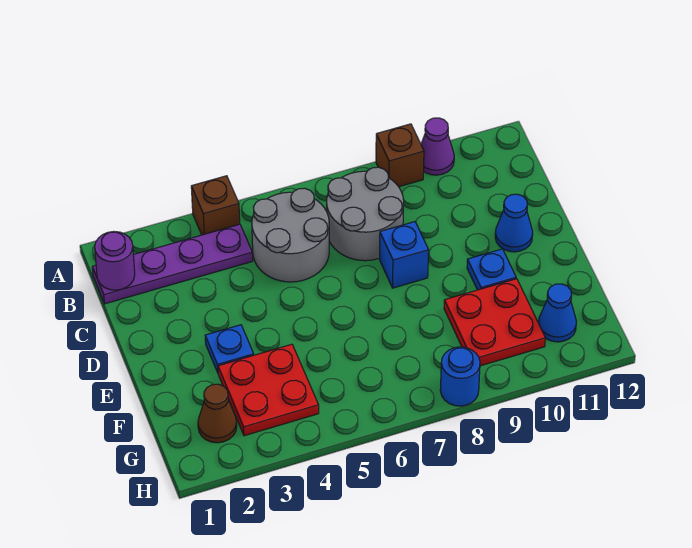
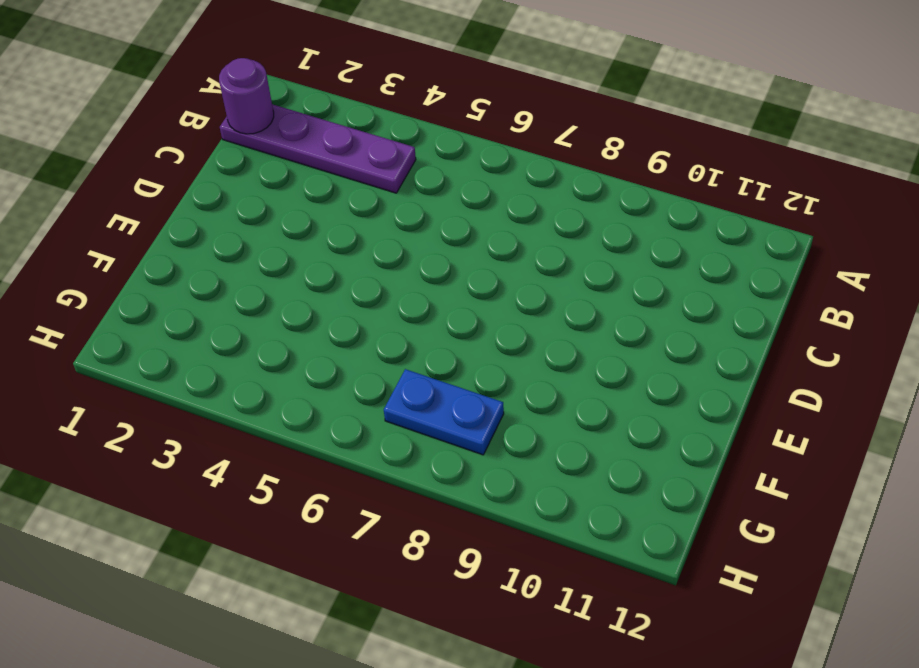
blue 1x2 plate [384,369,504,455] -> none
none -> brown 1x1 brick [191,176,240,235]
none -> brown 1x1 brick [376,124,424,187]
none -> purple 1x1 cone [421,118,454,175]

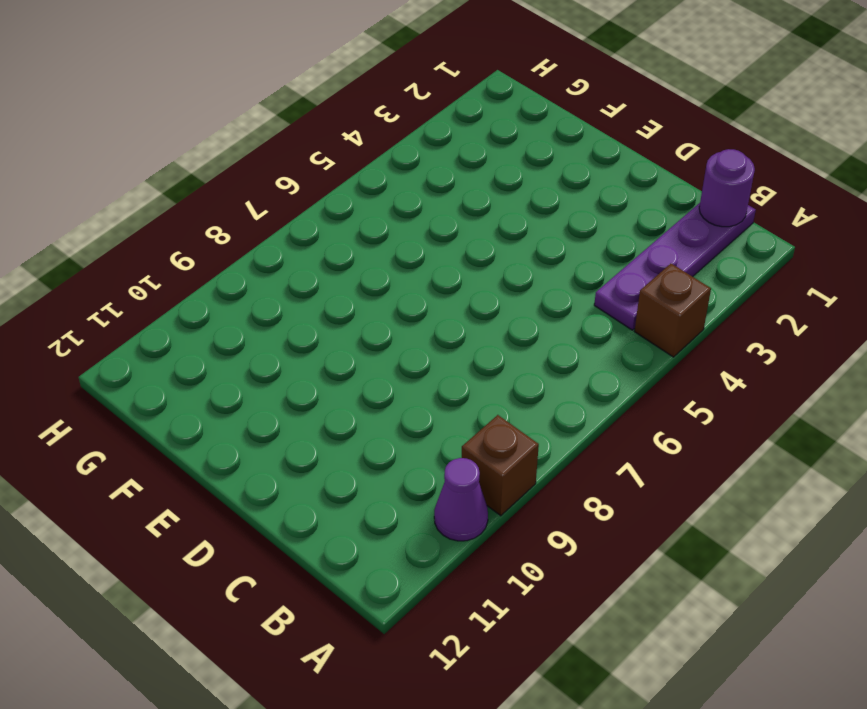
none -> grey 2x2 round brick [252,188,329,282]
none -> grey 2x2 round brick [327,167,404,261]
none -> blue 1x1 brick [380,222,429,288]

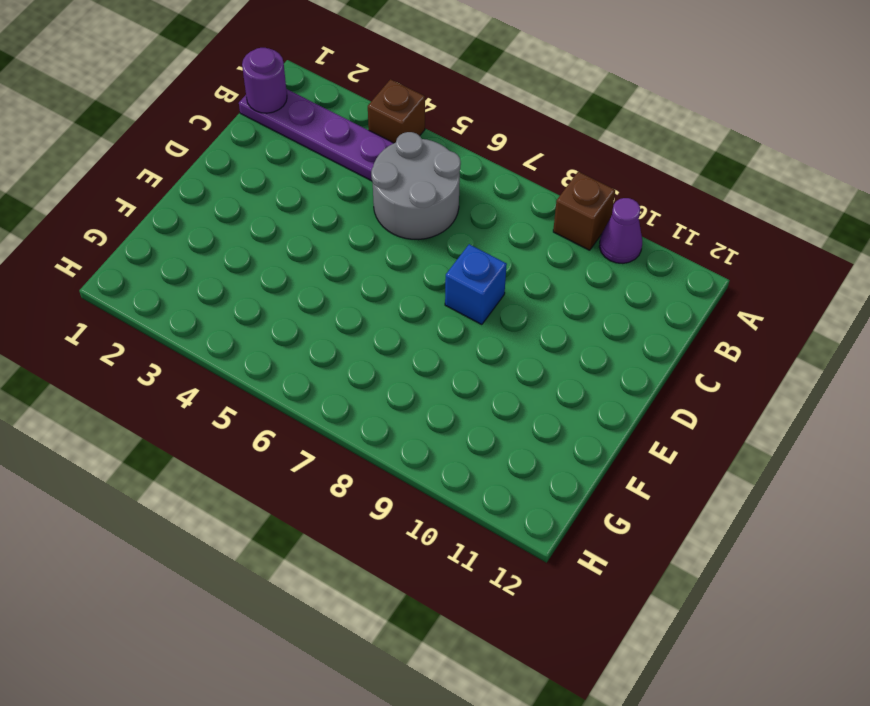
none -> grey 2x2 round brick [327,167,404,261]
none -> blue 1x1 cone [495,194,533,252]
none -> blue 1x1 plate [205,325,254,372]

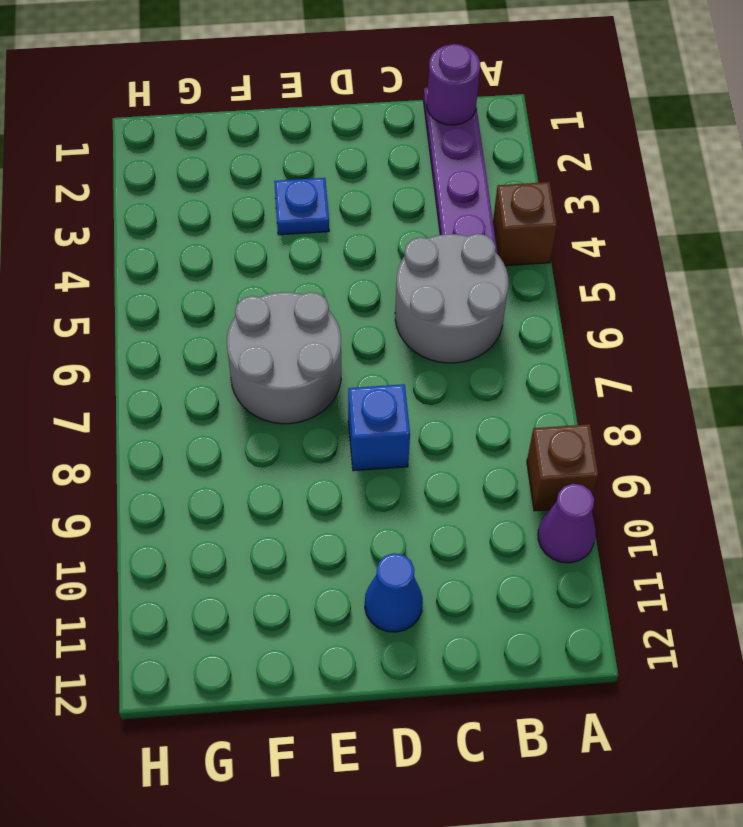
grey 2x2 round brick [227,292,341,424] -> grey 2x2 round brick moved to [327,167,404,261]
none -> blue 1x1 plate [467,249,516,290]
none -> red 2x2 plate [218,344,319,436]
none -> red 2x2 plate [444,279,545,366]

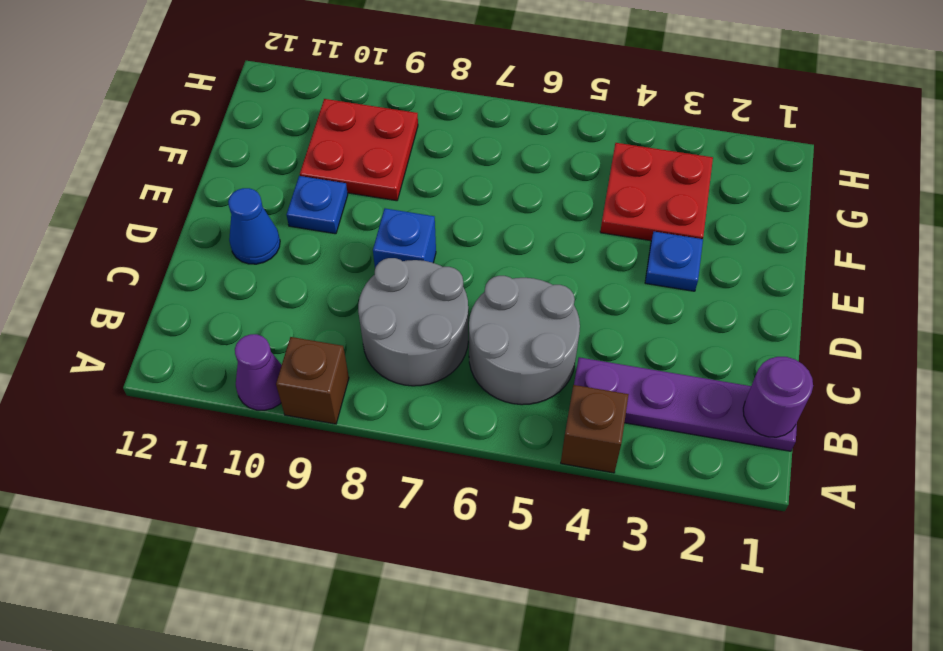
none -> brown 1x1 cone [198,384,237,443]
none -> blue 1x1 cone [539,284,576,342]
none -> blue 1x1 round brick [440,347,480,406]

